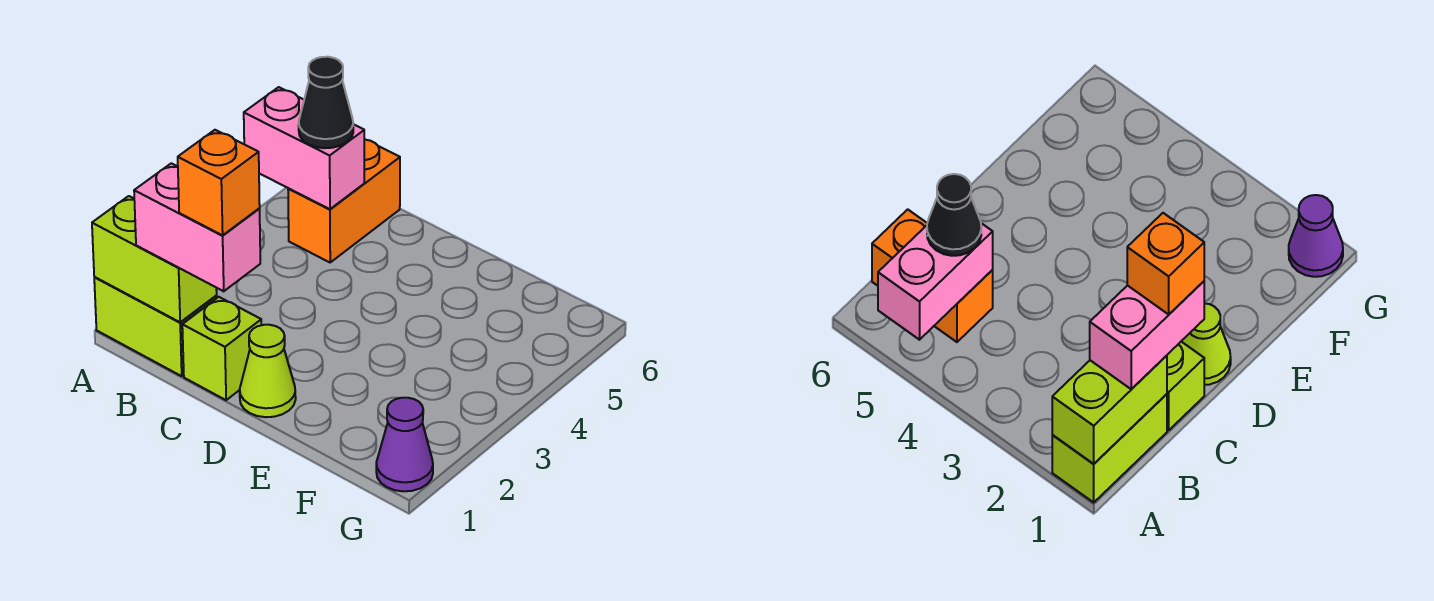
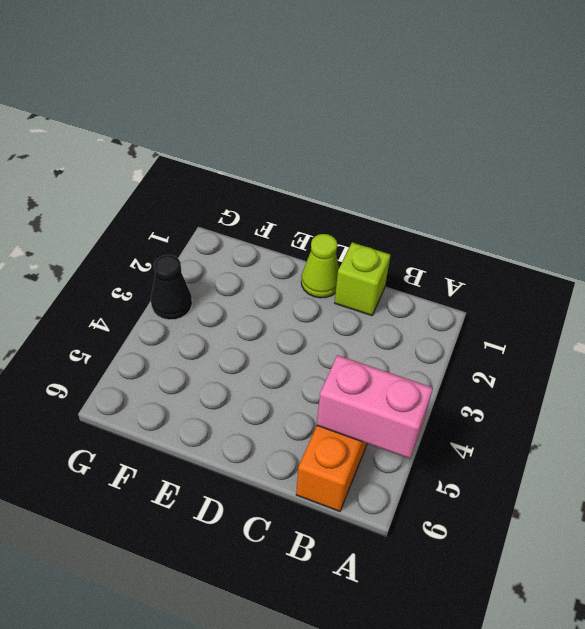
black 1x1 cone [151,255,192,320] -> black 1x1 cone moved to [299,57,353,148]
none -> lime 1x2 brick [94,277,217,376]
none -> purple 1x1 cone [376,398,433,491]

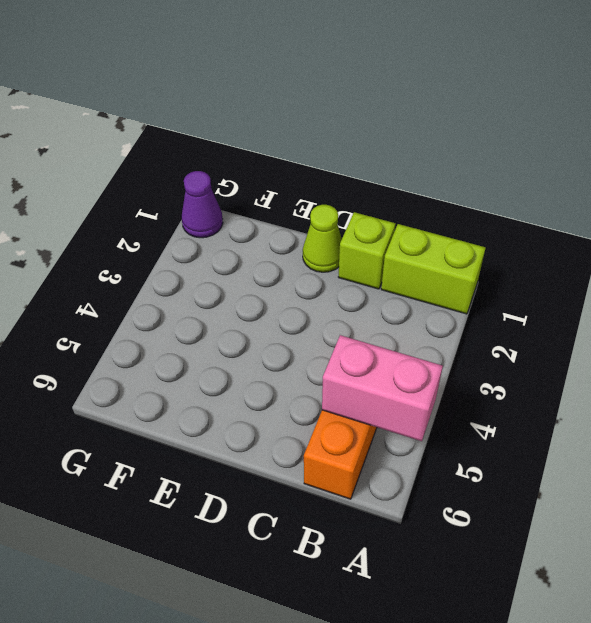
none -> lime 1x2 brick [92,196,217,322]
none -> pink 1x2 brick [134,163,260,291]

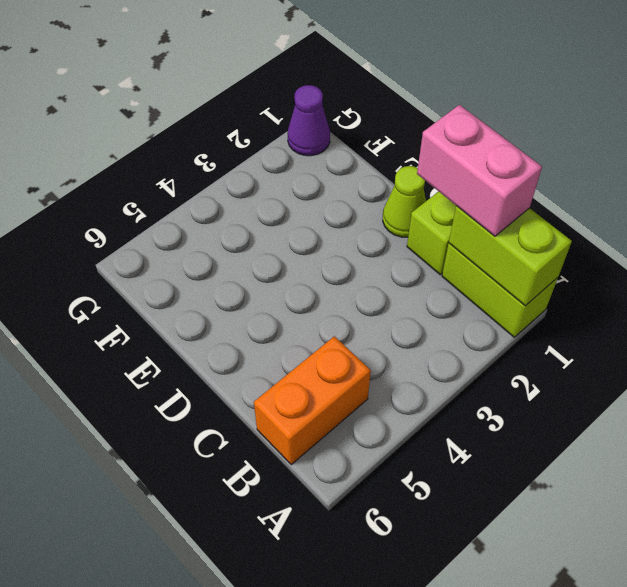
none -> pink 1x2 brick [244,87,364,209]
none -> black 1x1 cone [299,57,353,148]

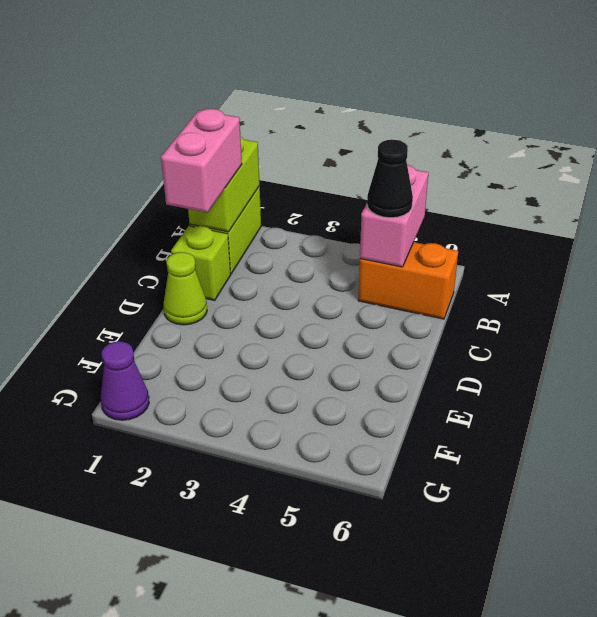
none -> orange 1x1 brick [178,130,260,235]

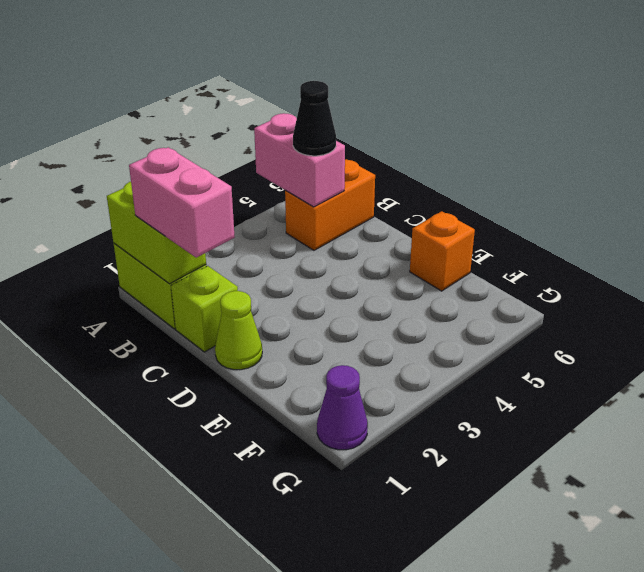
orange 1x1 brick [410,211,475,291] -> orange 1x1 brick moved to [178,130,260,235]

